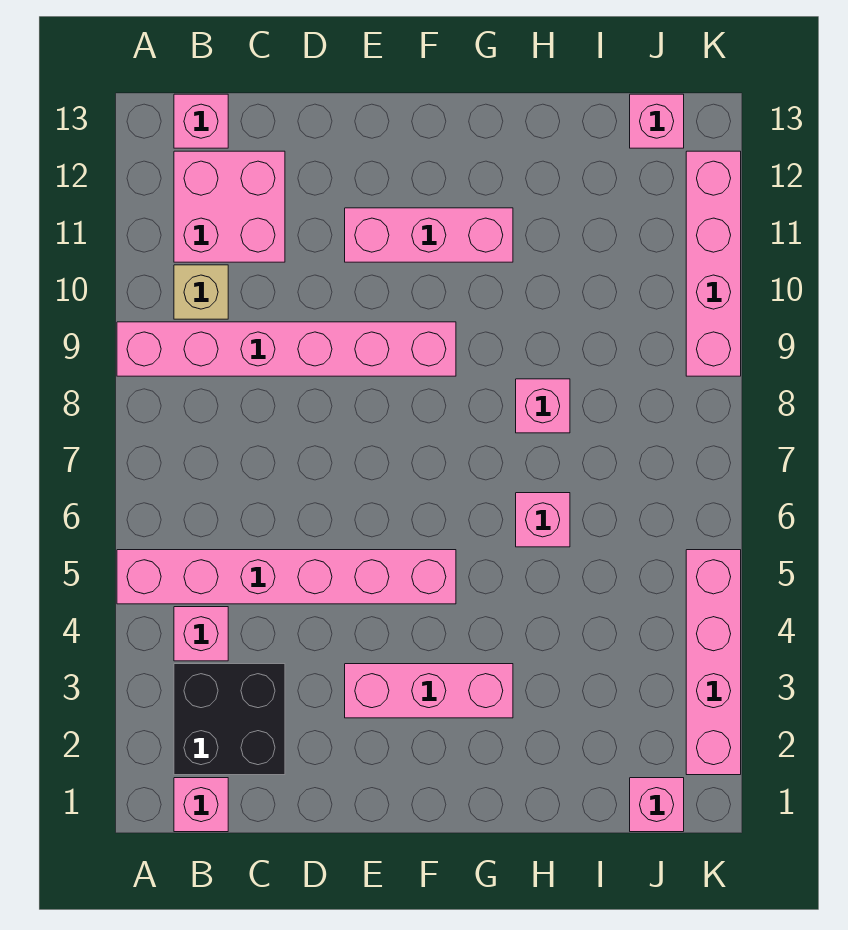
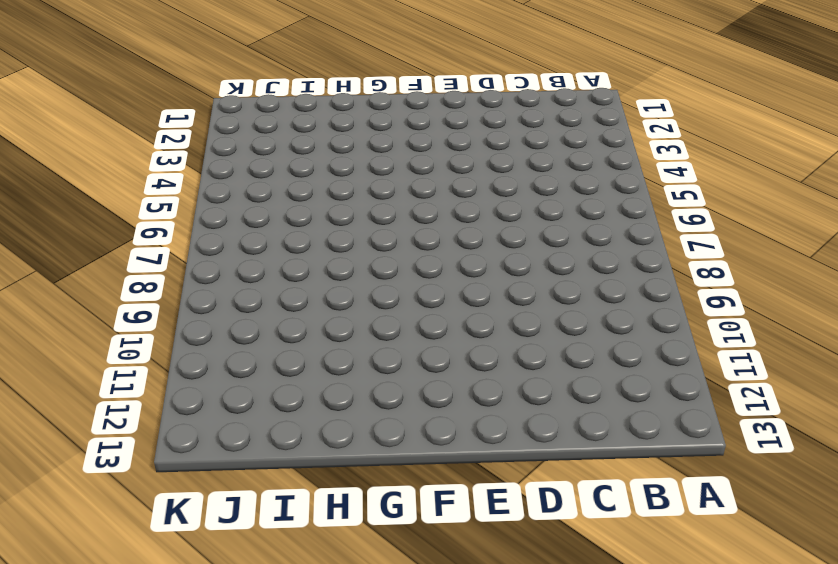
none -> pink 1x6 brick [117,550,456,604]
none -> pink 1x6 brick [117,322,456,376]
none -> pink 1x1 brick [174,778,228,832]

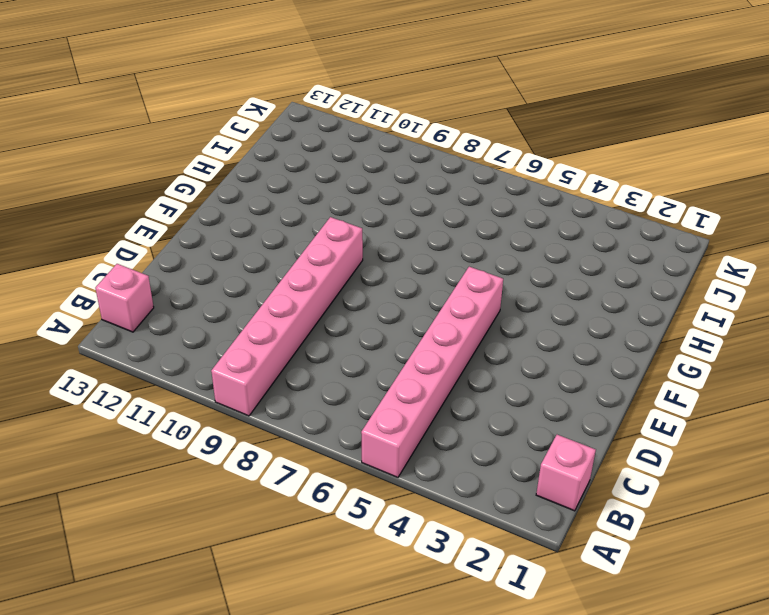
none -> black 2x2 brick [174,664,285,775]
none -> pink 1x1 brick [174,607,228,661]
none -> tan 1x1 brick [174,265,228,319]

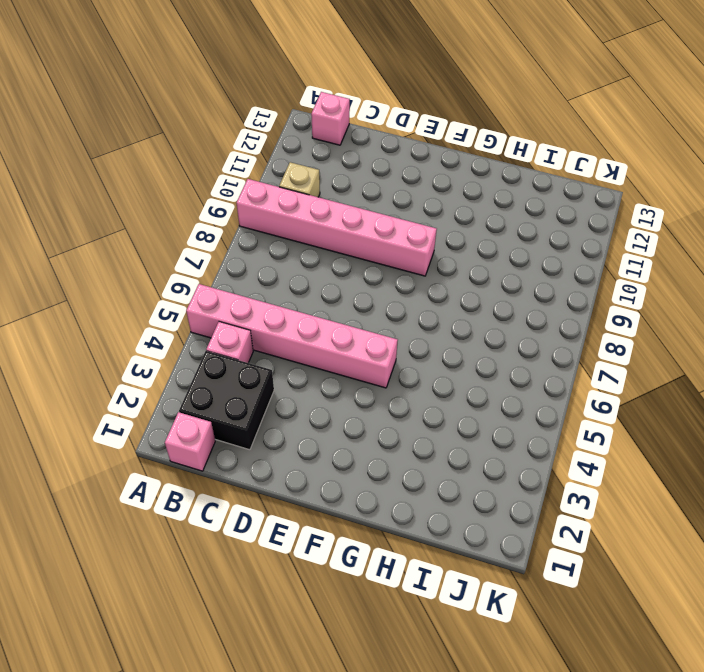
none -> pink 2x2 brick [174,151,285,262]
none -> pink 1x3 brick [345,664,513,718]
none -> pink 1x3 brick [345,208,513,262]

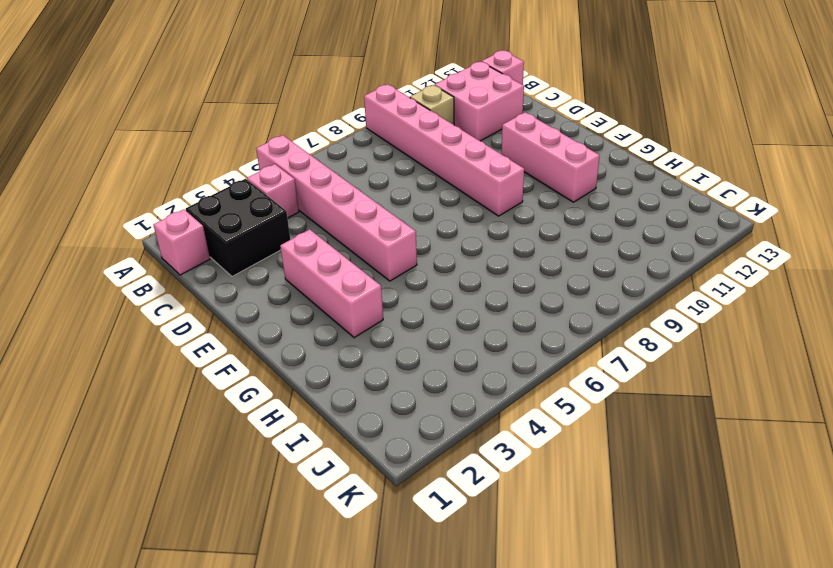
none -> pink 1x1 brick [516,493,570,547]
none -> pink 1x1 brick [516,379,570,433]
none -> pink 1x1 brick [630,778,684,832]

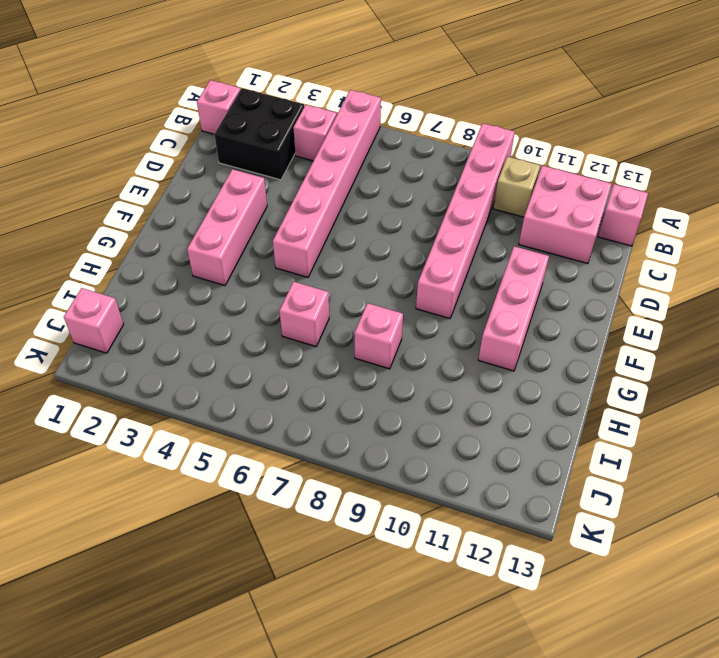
none -> pink 1x1 brick [630,94,684,148]
none -> pink 1x4 brick [686,550,741,775]
none -> pink 1x4 brick [686,151,741,376]

